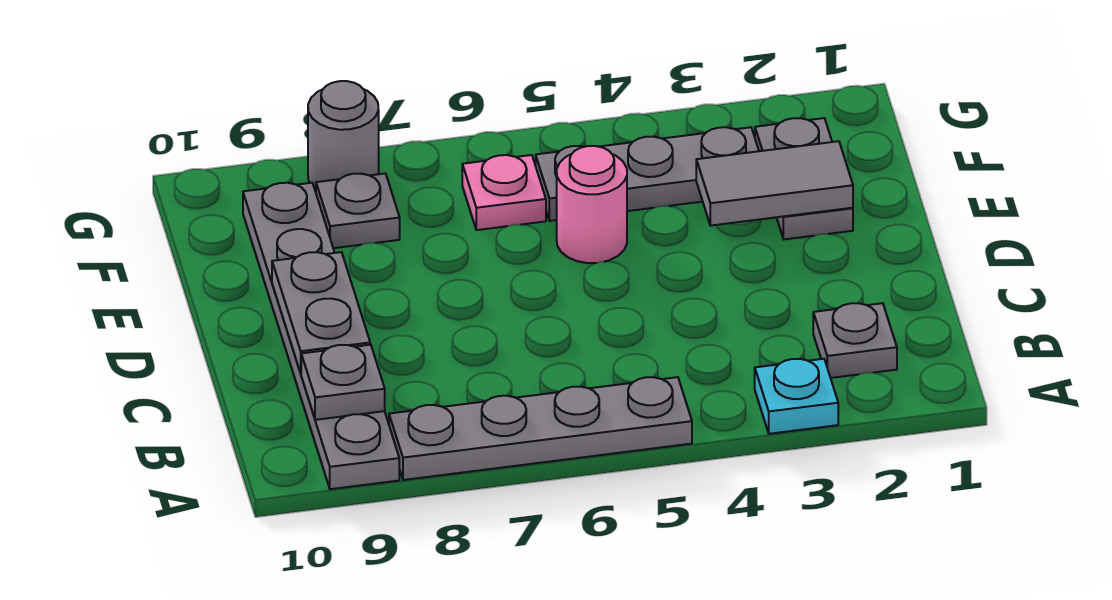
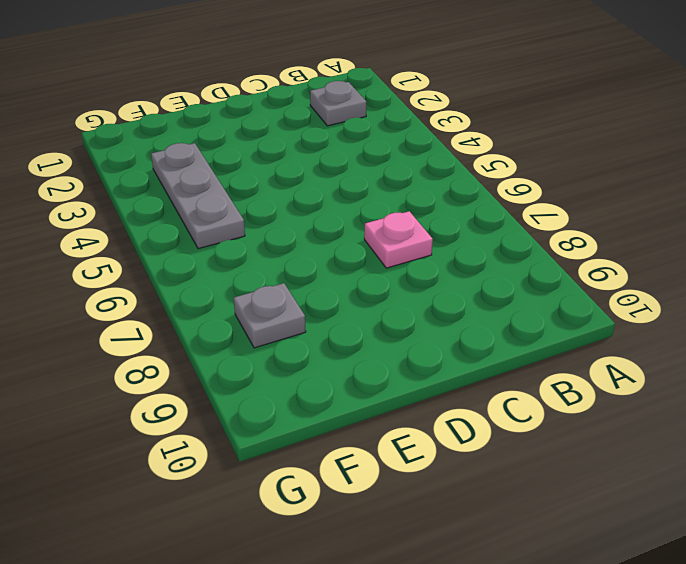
pink 1x1 plate [364,211,433,268] -> pink 1x1 plate moved to [462,155,546,230]
none -> cyan 1x1 plate [755,359,838,434]
none -> grey 1x4 plate [389,377,692,480]
none -> grey 1x6 plate [243,183,399,489]

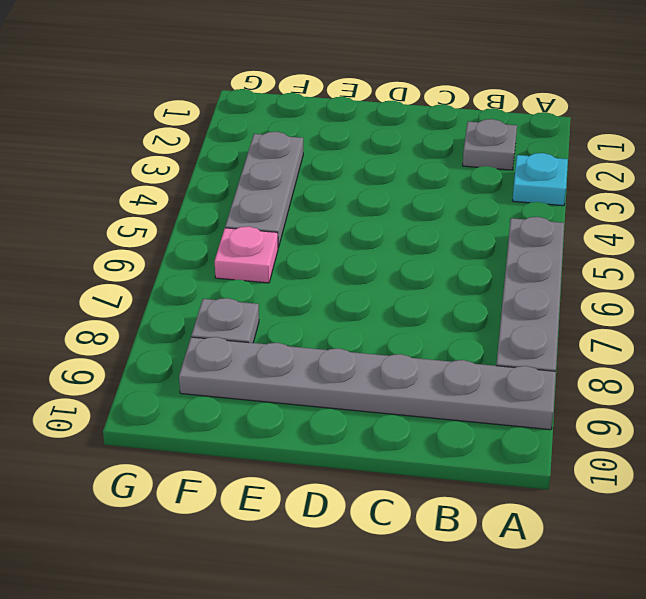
none -> grey 1x2 plate [755,118,853,239]
none -> pink 1x1 round brick [557,146,627,263]
none -> grey 1x1 round brick [308,81,379,190]

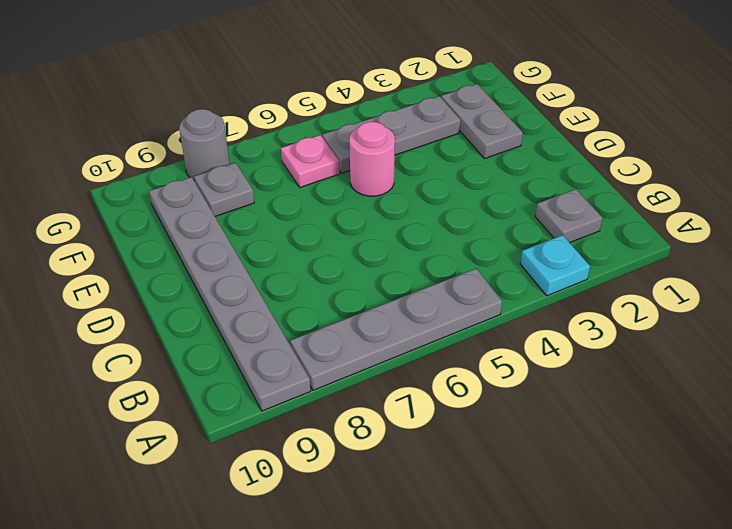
none -> grey 1x1 plate [301,345,385,420]
none -> grey 1x2 plate [272,252,370,373]
none -> grey 1x2 tile [696,141,853,226]

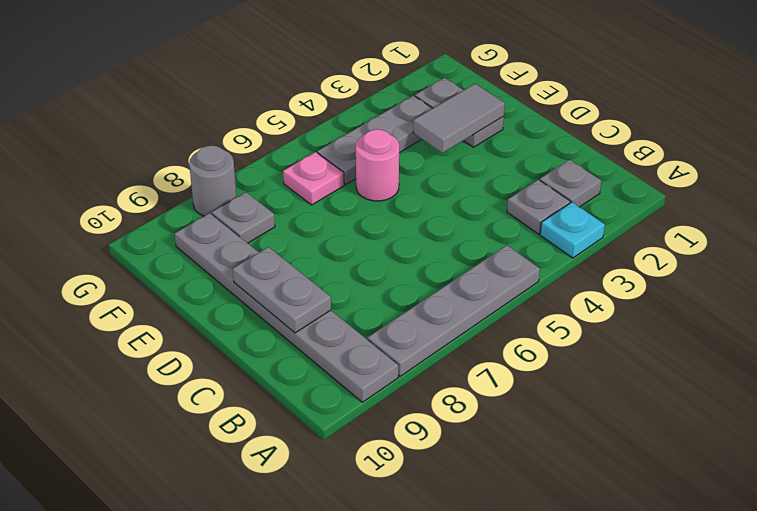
grey 1x1 plate [507,180,570,234] -> grey 1x1 plate moved to [301,345,385,420]

